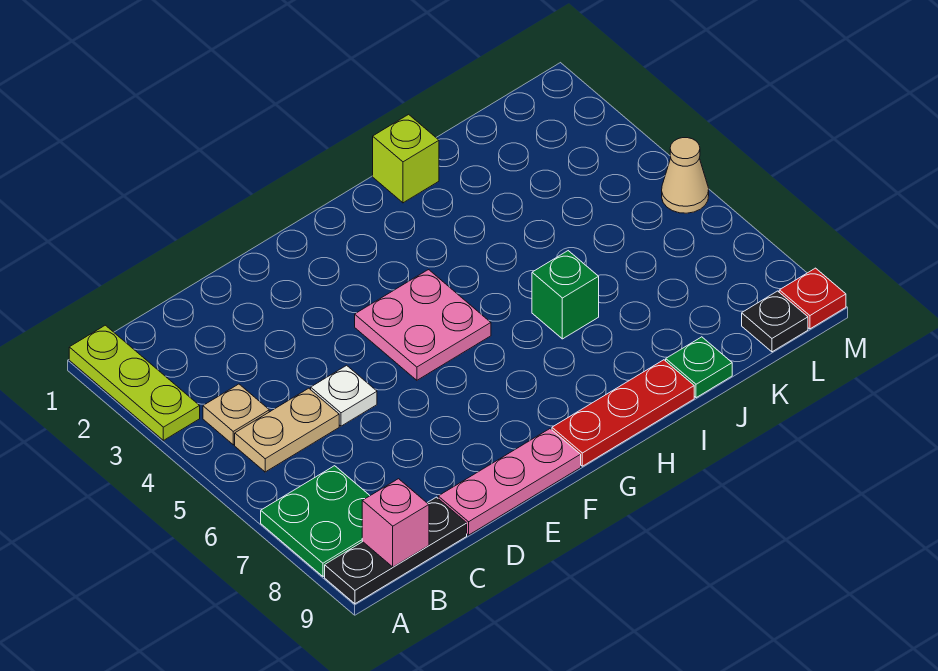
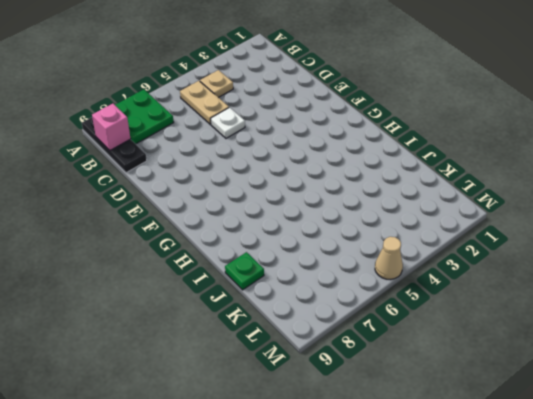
none -> lime 1x3 plate [69,325,200,440]
none -> pink 1x3 plate [438,429,581,535]
none -> pink 2x2 plate [355,270,491,380]

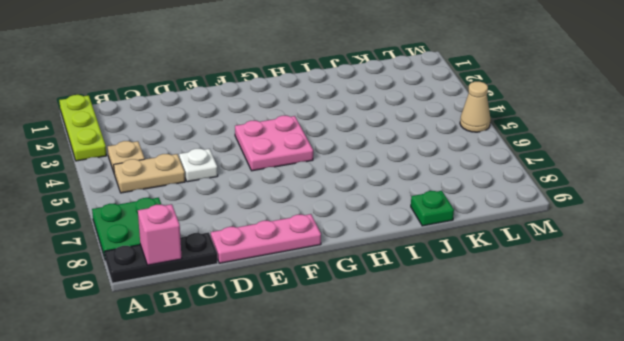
none -> red 1x3 plate [552,360,694,466]
none -> lime 1x1 brick [373,114,439,203]
none -> green 1x1 brick [532,251,599,339]

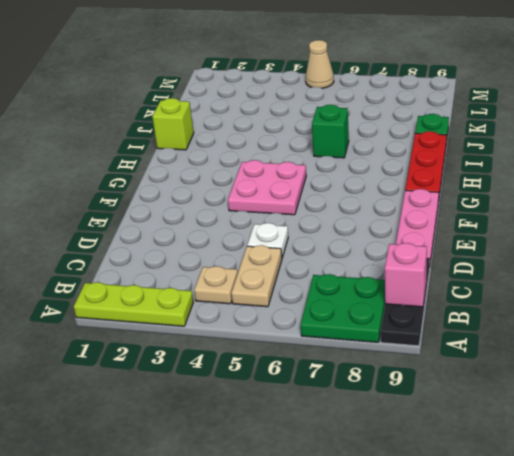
none -> black 1x1 plate [742,291,808,352]
none -> red 1x1 plate [779,268,846,329]

